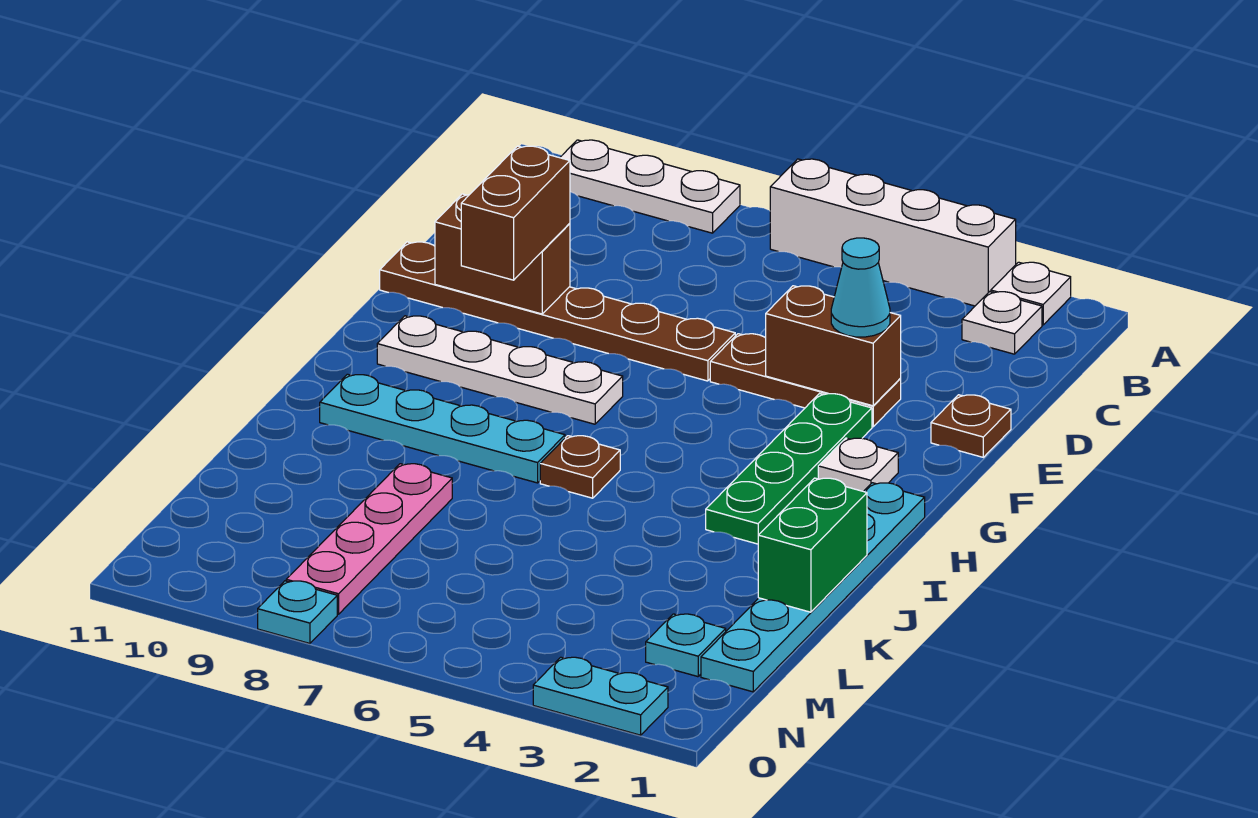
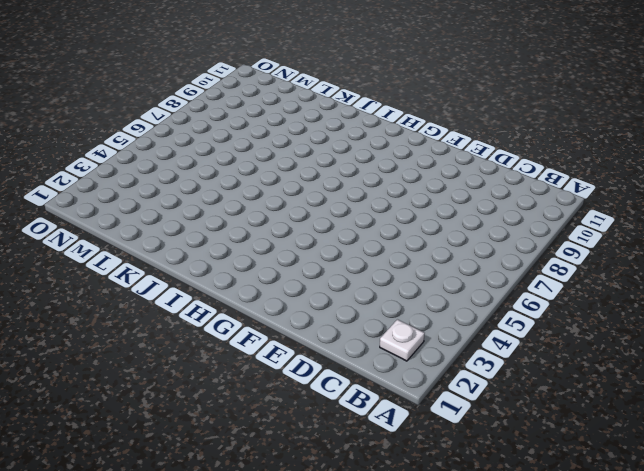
none -> white 1x1 plate [991,262,1071,325]
none -> white 1x4 brick [770,159,1016,306]
none -> white 1x3 plate [560,140,740,233]

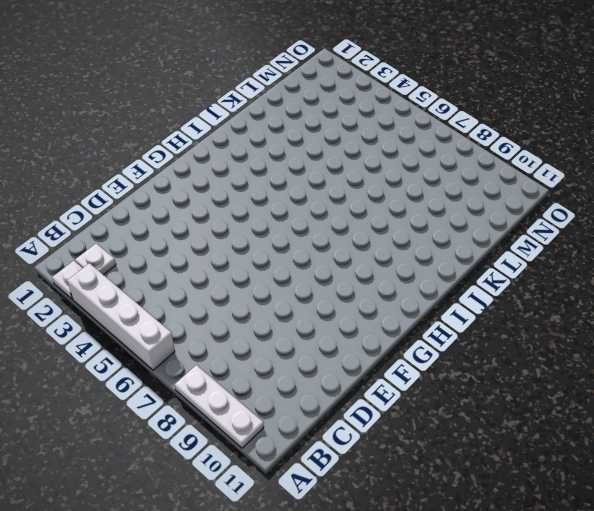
none -> brown 1x1 plate [931,395,1011,457]
none -> brown 1x3 plate [710,334,901,427]
none -> brown 1x6 plate [380,242,735,381]

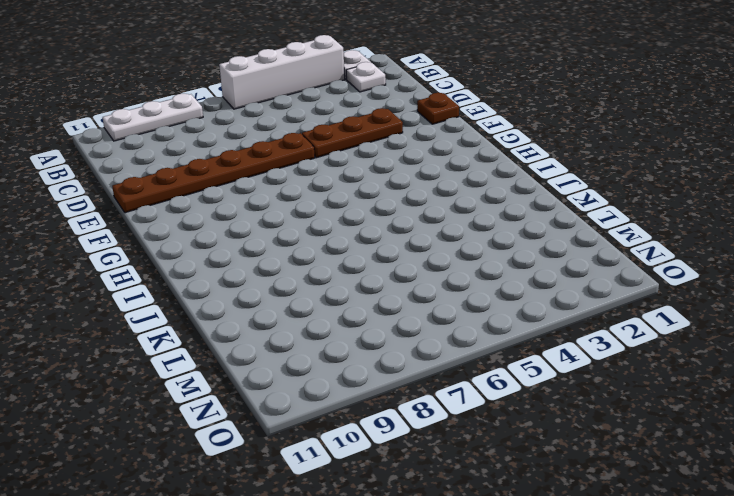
none -> green 1x4 plate [706,394,872,544]
none -> white 1x1 plate [818,438,898,491]
none -> white 1x4 plate [377,316,623,424]

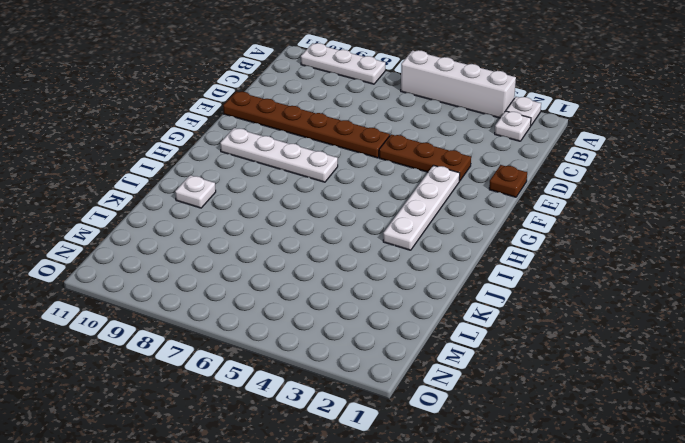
white 1x4 plate [383,165,460,250] -> green 1x4 plate [706,394,872,544]
white 1x1 plate [175,175,216,208] -> white 1x1 plate moved to [818,438,898,491]
none -> cyan 1x6 plate [701,483,925,692]
none -> brown 1x1 plate [540,436,620,498]
none -> cyan 1x4 plate [320,374,565,483]

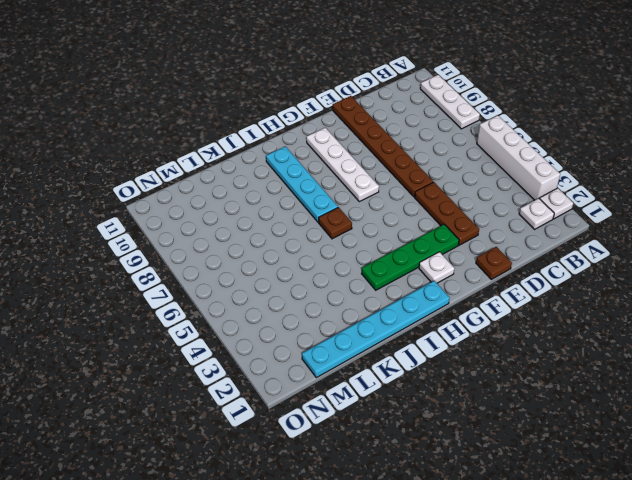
none -> pink 1x4 plate [286,464,452,614]
none -> cyan 1x1 plate [646,614,726,677]
none -> cyan 1x2 plate [533,657,668,735]

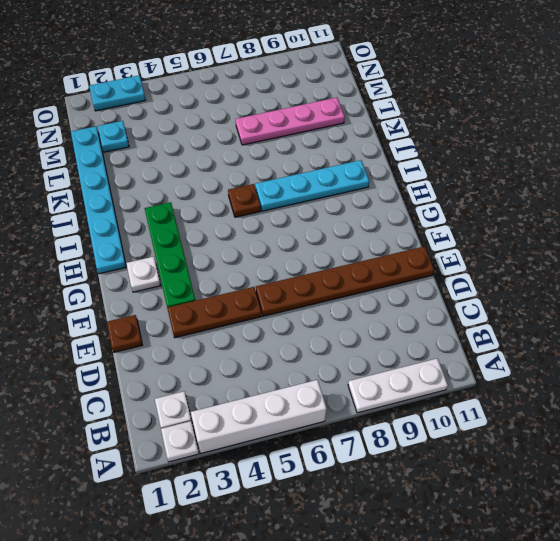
pink 1x4 plate [236,97,345,145] -> pink 1x4 plate turned to [286,464,452,614]
none -> white 1x4 plate [377,316,623,424]
none -> cyan 1x1 plate [258,581,337,643]
none -> brown 1x2 brick [766,286,901,406]

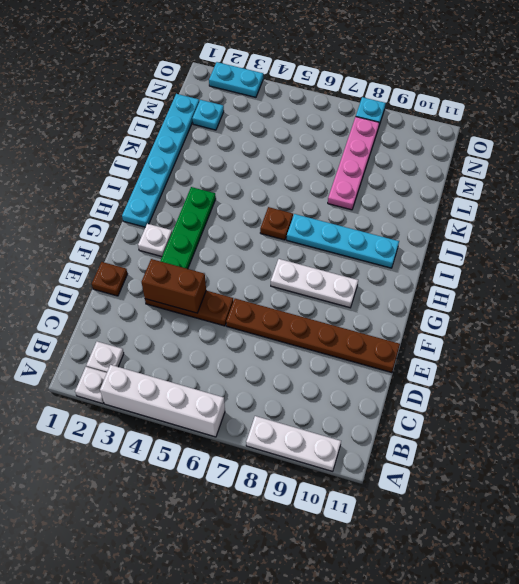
white 1x3 plate [271,259,358,308] -> white 1x4 plate [377,316,623,424]
none -> brown 1x2 brick [435,194,570,314]
none -> green 1x2 brick [758,478,867,612]
none -> cyan 1x1 cone [831,238,890,337]

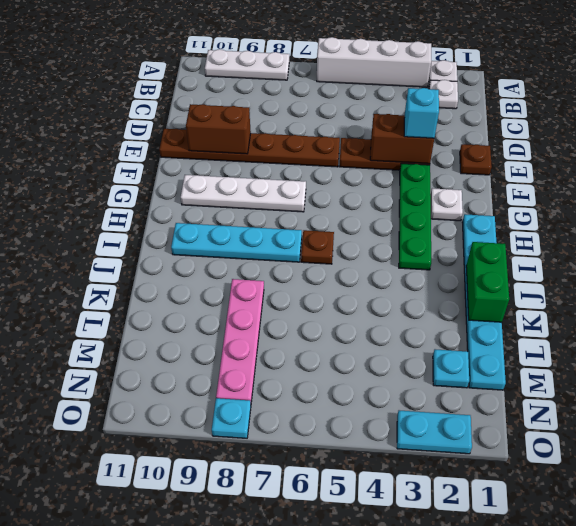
cyan 1x1 brick [404,88,439,138] -> cyan 1x1 cone [831,238,890,337]
none -> brown 1x2 brick [461,146,570,280]

